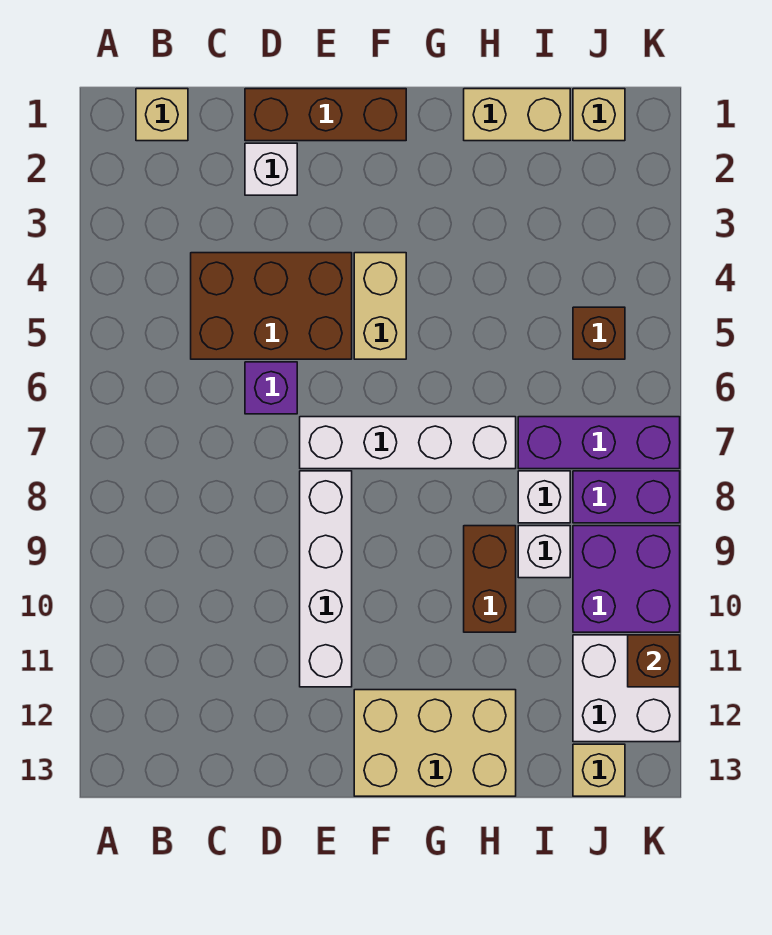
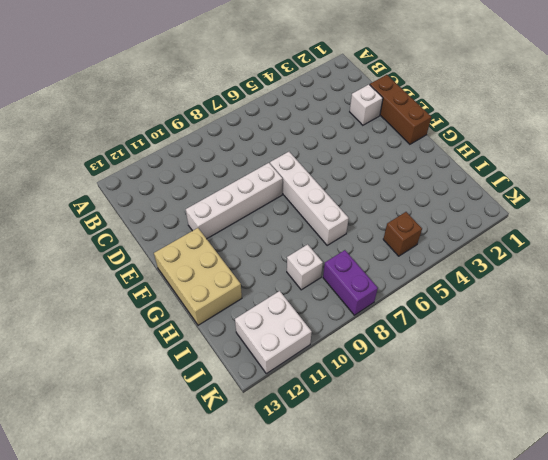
none -> tan 1x1 brick [136,89,188,141]
none -> brown 2x3 brick [191,253,352,359]
none -> purple 1x1 brick [245,362,297,414]

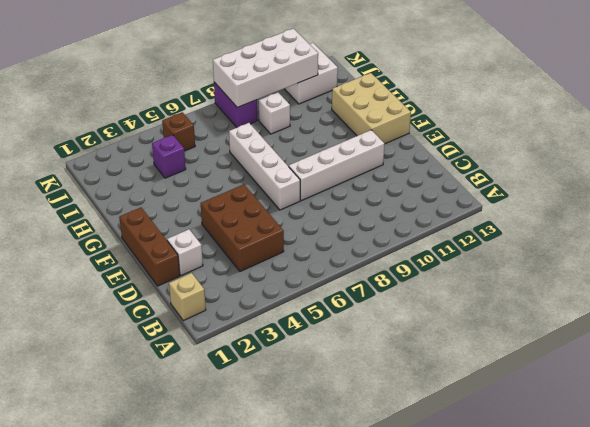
purple 1x1 brick [152,135,186,178] -> purple 1x1 brick moved to [245,362,297,414]
white 2x4 brick [213,28,318,107] -> brown 1x1 brick [628,635,680,687]
none -> tan 1x2 brick [354,253,406,359]
none -> tan 1x2 brick [464,89,570,141]
none -> brown 1x2 brick [464,526,516,632]

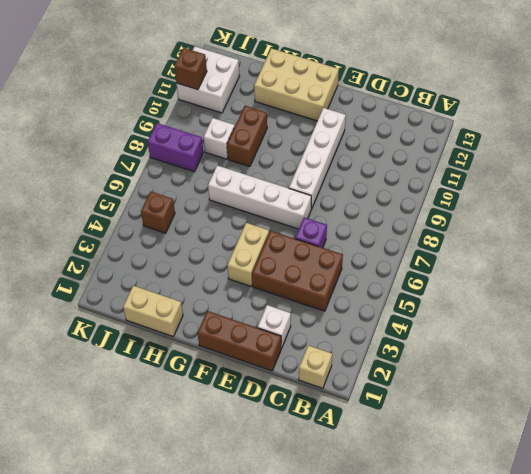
none -> purple 1x3 brick [518,417,680,469]
none -> white 1x1 brick [518,471,570,523]
none -> tan 1x1 brick [573,89,625,141]

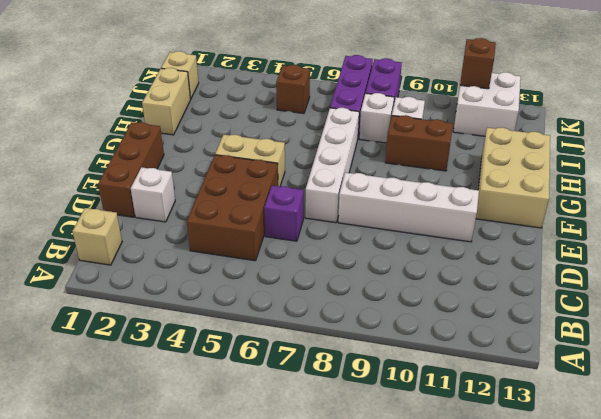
none -> purple 2x2 brick [573,526,680,632]
none -> tan 1x1 brick [573,744,625,796]

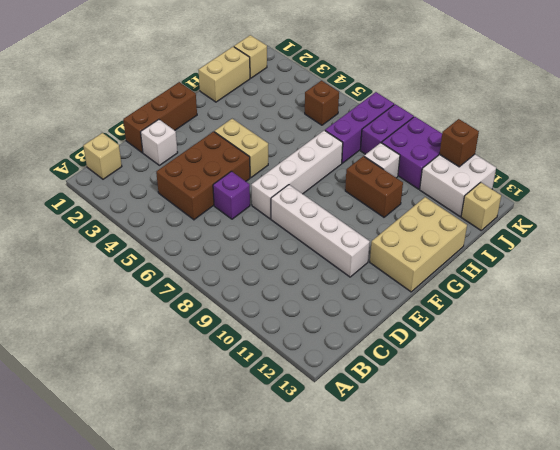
none -> white 1x1 brick [518,471,570,523]

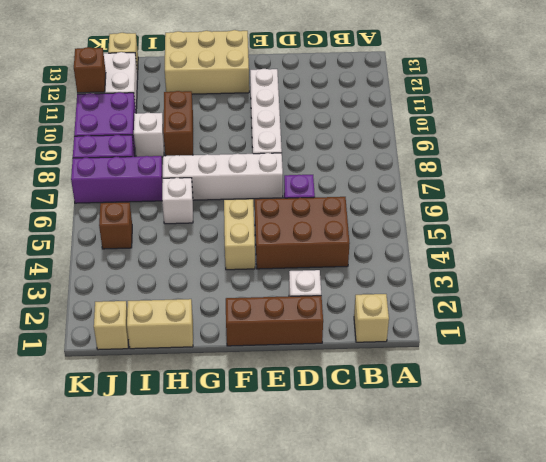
white 1x1 brick [162,178,193,224] -> white 1x1 brick moved to [518,471,570,523]

